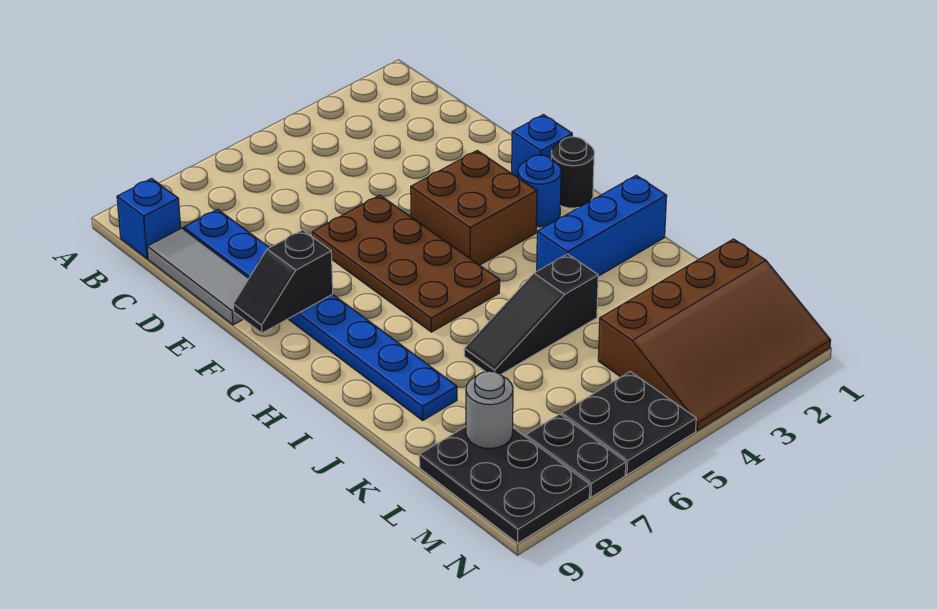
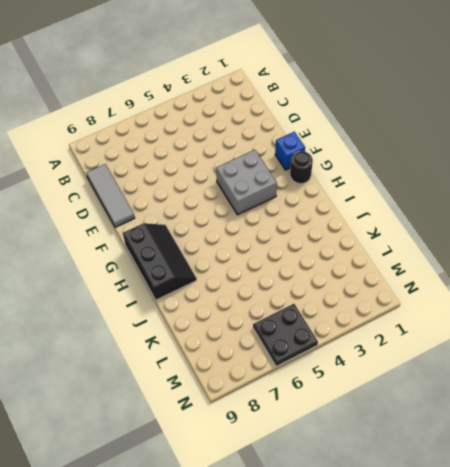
grey 2x2 brick [216,150,277,215] -> brown 2x2 brick [411,151,537,265]
black 2x3 slope [123,223,197,300] -> blue 1x8 plate [184,209,457,420]
none -> blue 1x1 brick [117,178,181,259]
none -> brown 2x4 plate [312,195,500,332]
none -> blue 1x1 round brick [518,155,561,227]

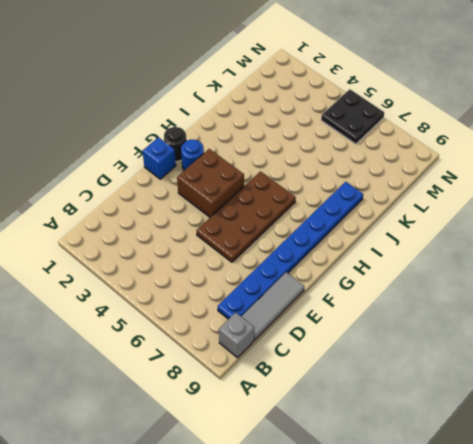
grey 1x1 brick [219,313,254,358] -> blue 1x1 brick [117,178,181,259]
none -> blue 1x3 brick [537,175,667,276]
none -> black 1x3 slope [464,254,598,375]
none -> brown 3x4 slope [598,239,831,431]

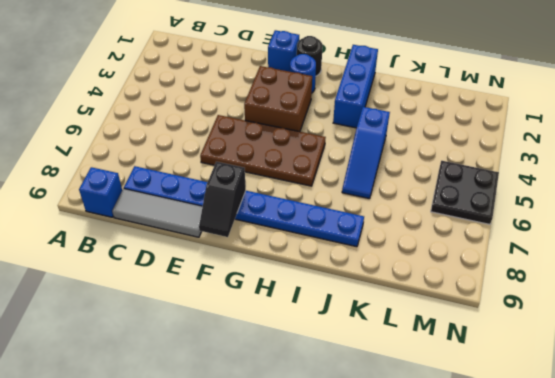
blue 1x3 slope [342,107,390,199] -> black 1x3 slope [464,254,598,375]
none -> brown 3x4 slope [598,239,831,431]
none -> black 2x3 plate [419,427,590,543]
none -> black 1x2 plate [526,414,626,497]

